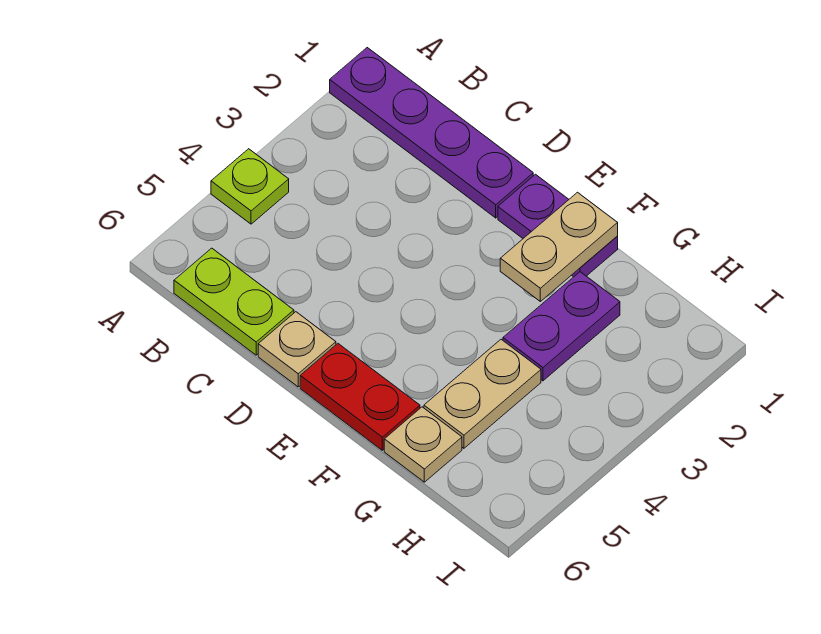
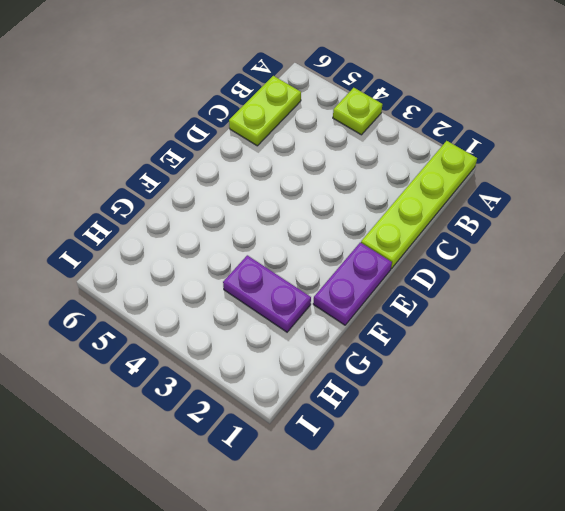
lime 1x4 plate [361,141,477,269] -> purple 1x4 plate [330,48,533,218]
none -> tan 1x1 plate [258,312,336,387]
none -> red 1x2 plate [300,344,420,450]

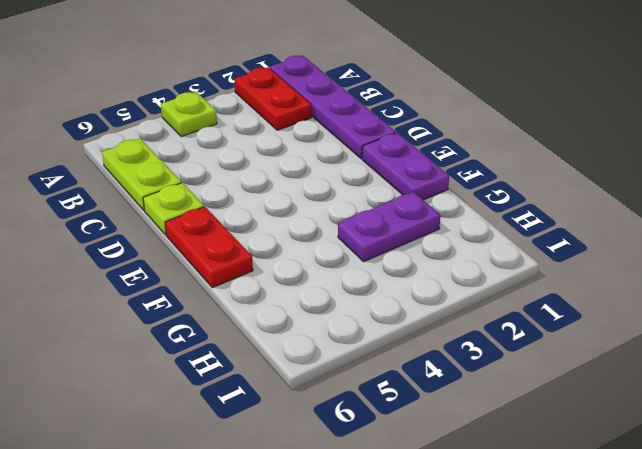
red 1x2 plate [234,67,311,130] -> none
lime 1x1 plate [143,183,204,235] -> tan 1x1 plate [258,312,336,387]
none -> tan 1x2 plate [424,339,541,448]
none -> tan 1x1 plate [384,407,462,482]

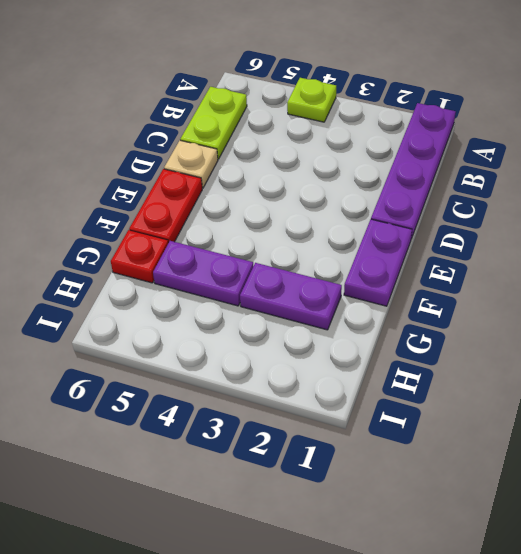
purple 1x2 plate [153,241,253,306] -> tan 1x2 plate [424,339,541,448]
red 1x1 plate [111,230,168,283] -> tan 1x1 plate [384,407,462,482]
none -> tan 1x2 plate [500,192,618,301]

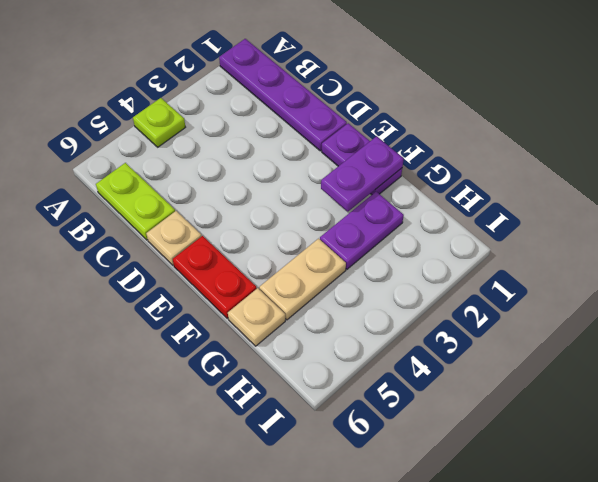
purple 1x2 plate [321,136,404,212] -> tan 1x2 plate [500,192,618,301]

